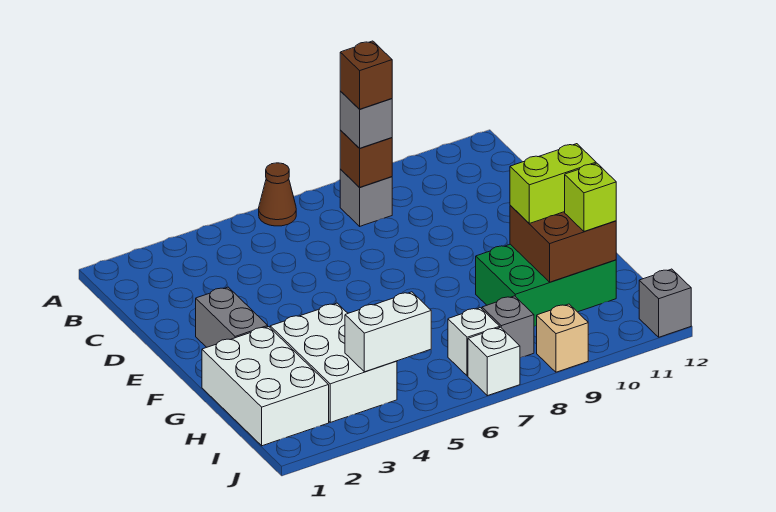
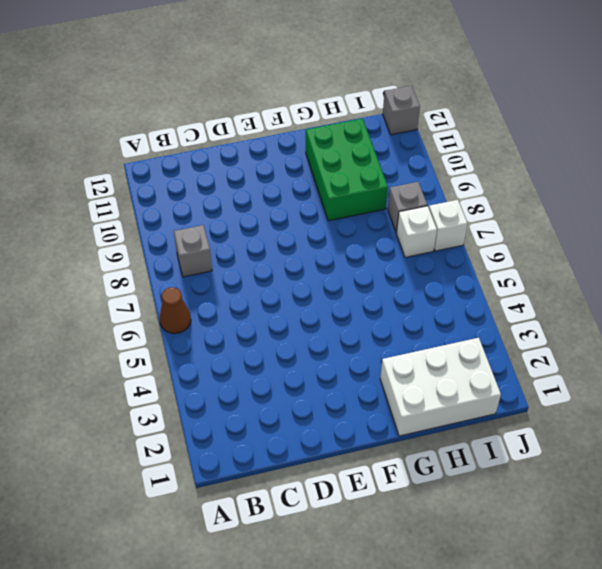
none -> grey 1x2 brick [196,287,268,347]
none -> white 2x3 brick [270,303,397,422]
none -> tan 1x1 brick [537,304,588,372]

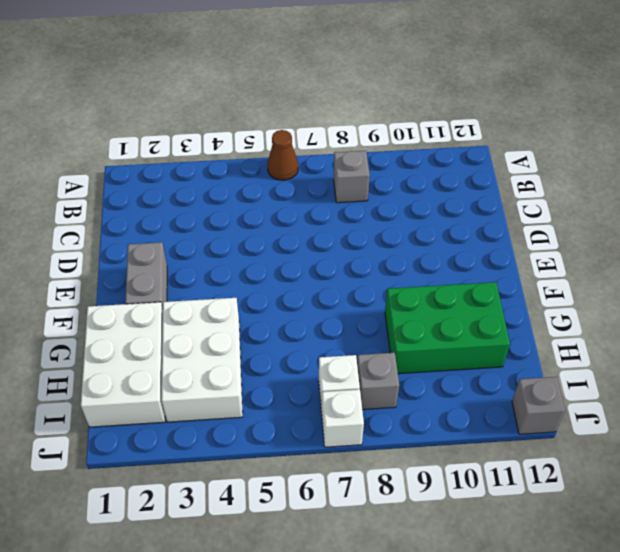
none -> tan 1x1 brick [537,304,588,372]
none -> brown 1x1 brick [340,130,392,187]
none -> brown 2x2 brick [510,206,616,282]

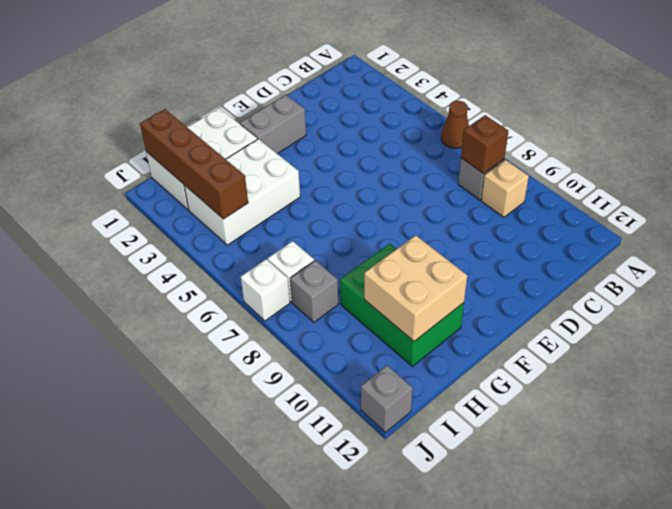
tan 1x1 brick [481,160,529,217] -> tan 1x1 brick moved to [537,304,588,372]
tan 2x2 brick [364,235,467,341] -> brown 2x2 brick [510,206,616,282]
brown 1x4 brick [140,109,248,219] -> white 1x2 brick [345,292,431,372]
none -> grey 1x1 brick [340,91,392,148]
none -> lime 1x2 brick [510,144,596,223]
none -> lime 1x1 brick [565,163,616,231]

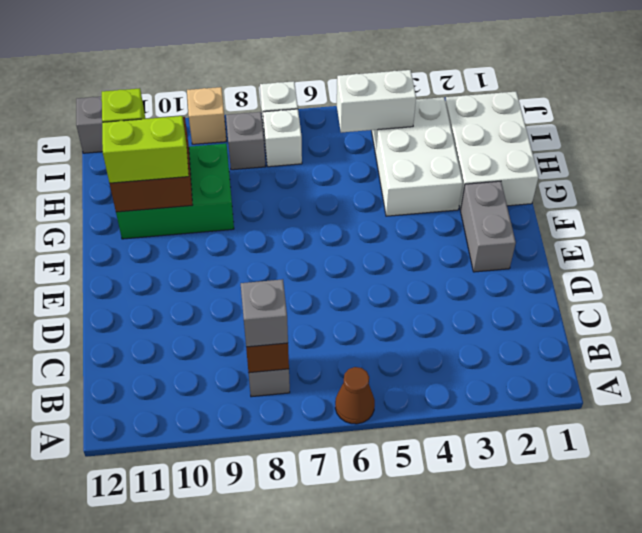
none -> brown 1x1 brick [340,41,392,109]

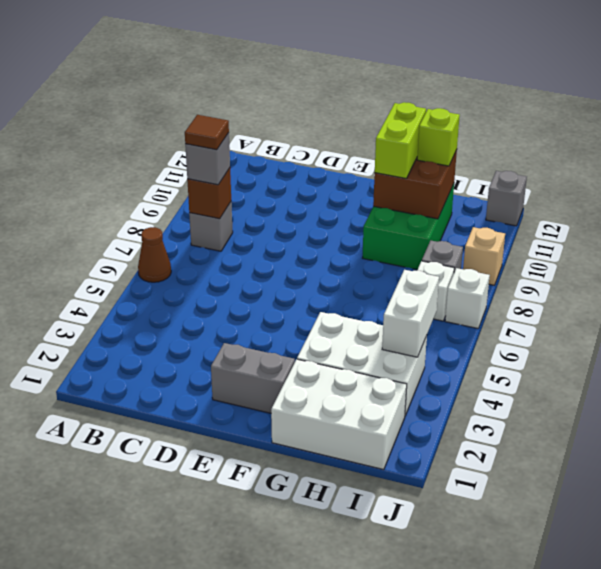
brown 1x1 tile [185,115,229,150] -> brown 1x1 brick [340,41,392,109]

